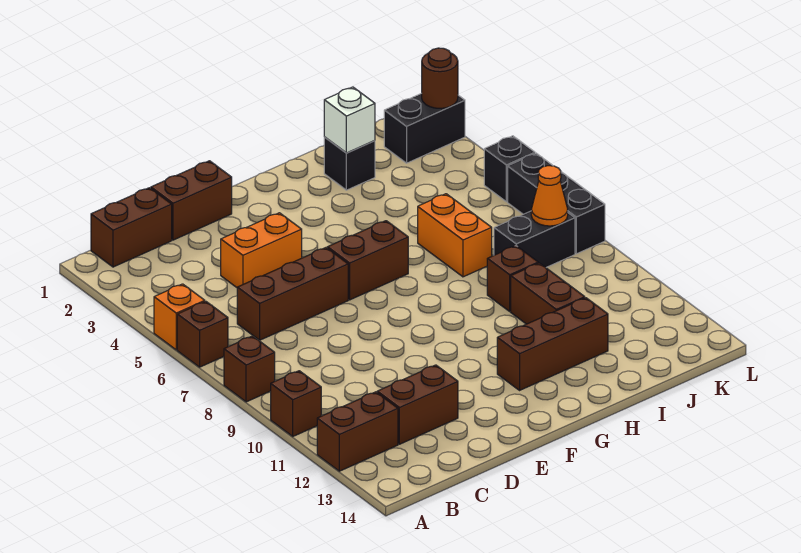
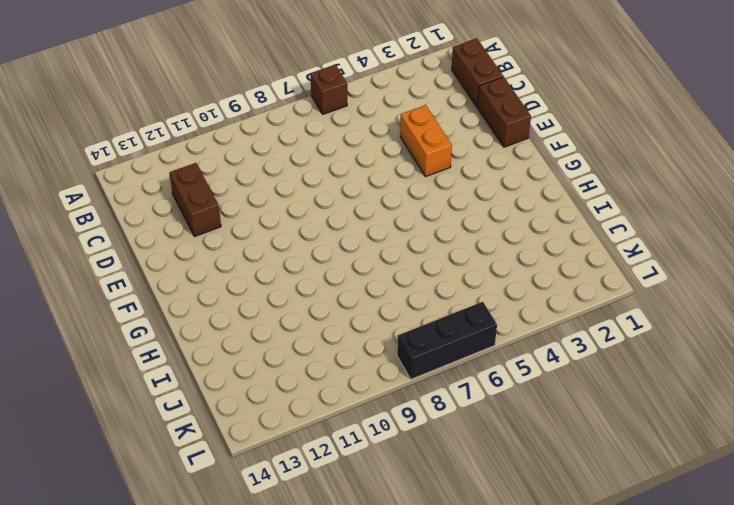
none -> orange 1x1 brick [154,284,205,350]
none -> brown 1x1 brick [224,336,275,402]
none -> brown 1x1 brick [271,371,321,436]

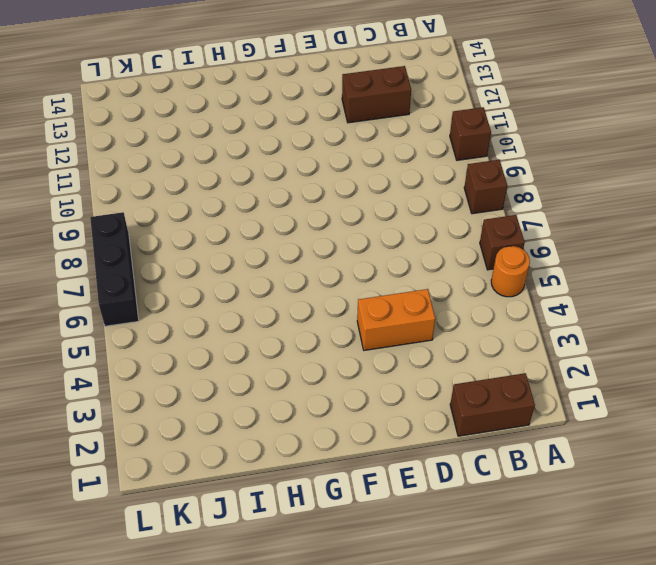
orange 1x1 round brick [491,246,530,297] -> orange 1x1 brick [154,284,205,350]
none -> brown 1x2 brick [317,392,398,471]
none -> brown 1x3 brick [237,248,348,340]
none -> brown 1x2 brick [151,161,232,240]

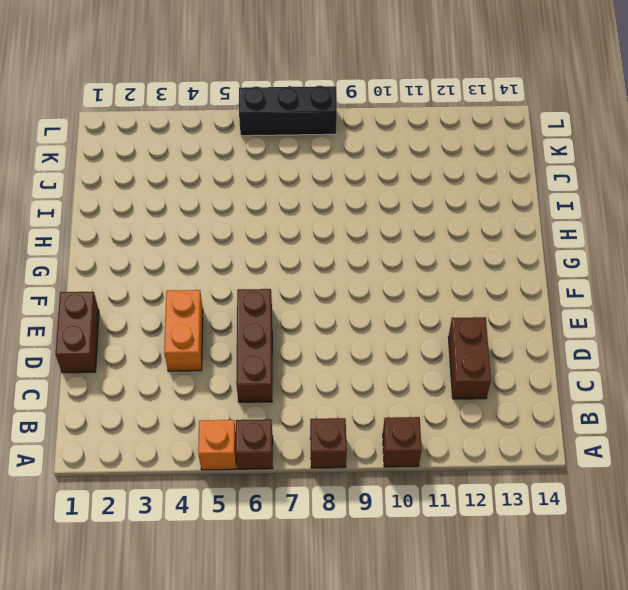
none -> brown 1x2 brick [317,392,398,471]
none -> brown 1x2 brick [91,188,172,267]
none -> brown 1x2 brick [327,221,408,300]

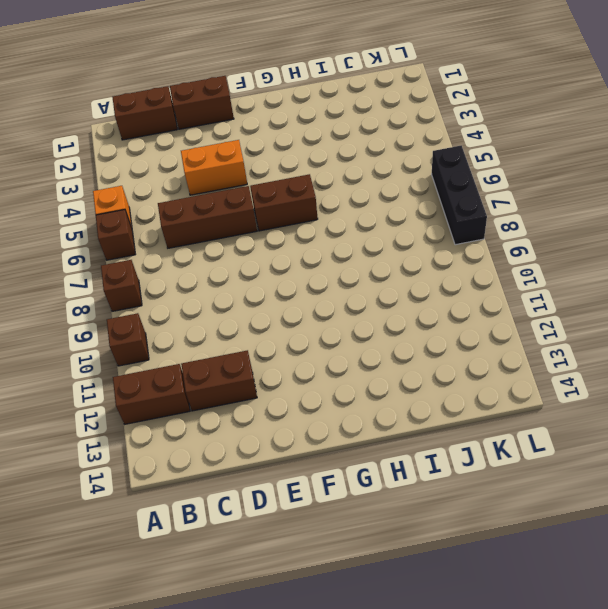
none -> brown 1x3 brick [497,298,608,390]
none -> black 1x1 brick [324,137,375,190]
none -> orange 1x2 brick [418,194,492,277]

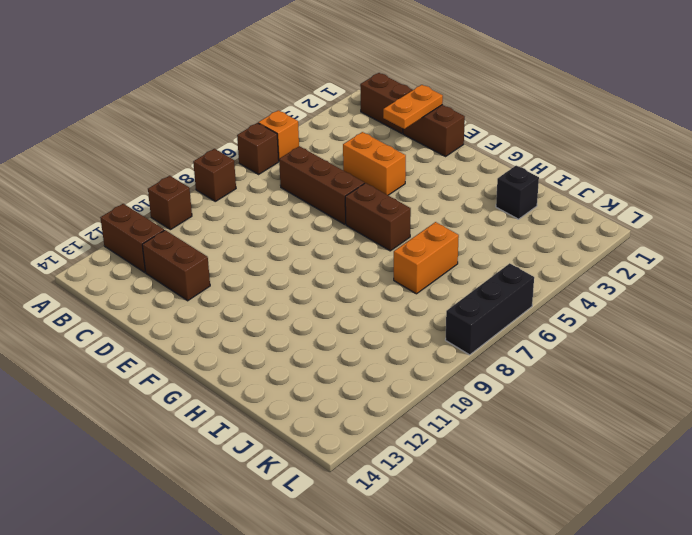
orange 1x2 plate [383,85,443,129] -> none
none -> brown 1x3 brick [497,298,608,390]
none -> brown 1x1 brick [487,246,538,311]
none -> brown 1x2 brick [511,263,585,324]

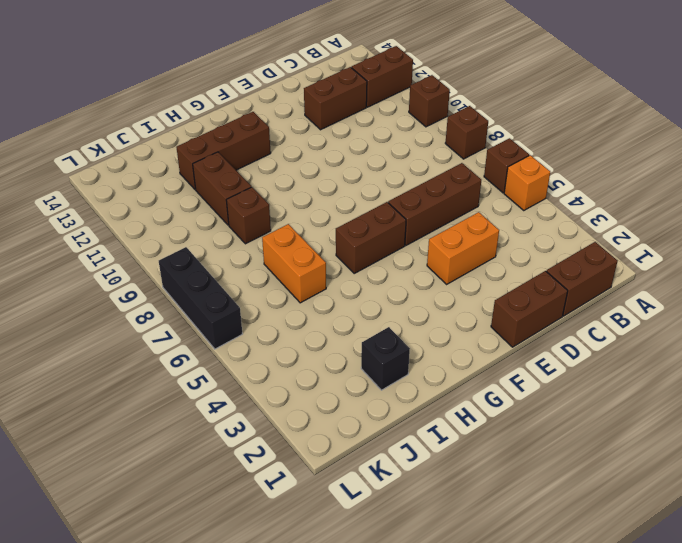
none -> black 1x2 brick [494,211,575,267]
none -> black 1x2 brick [384,93,465,163]
none -> black 1x1 brick [484,136,535,202]

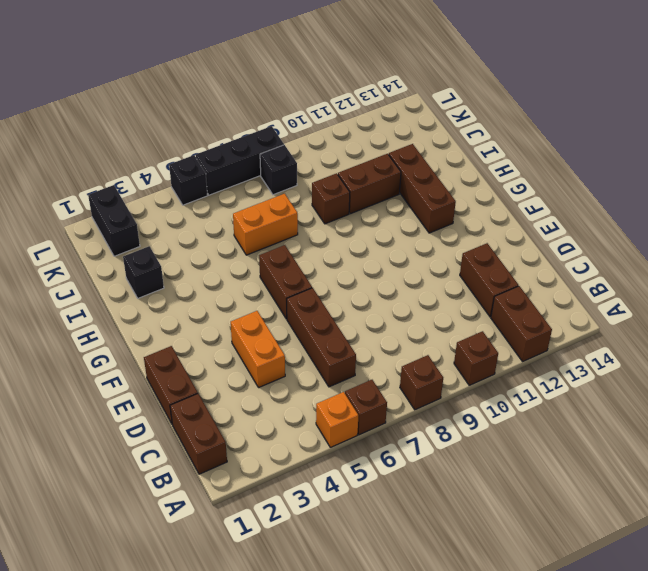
black 1x1 brick [260,145,297,195] -> black 1x2 brick [494,211,575,267]
none -> white 1x1 brick [324,87,375,153]
none -> orange 1x1 cone [531,166,568,226]
none -> brown 1x1 round brick [422,48,458,108]

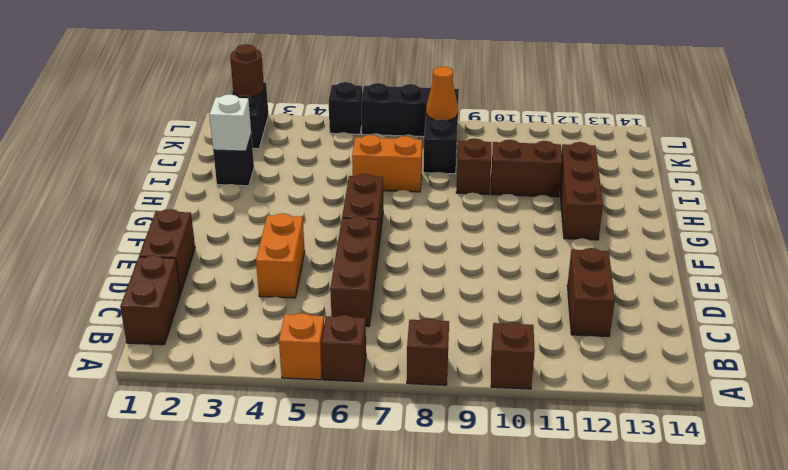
none -> brown 1x2 brick [317,392,398,471]

